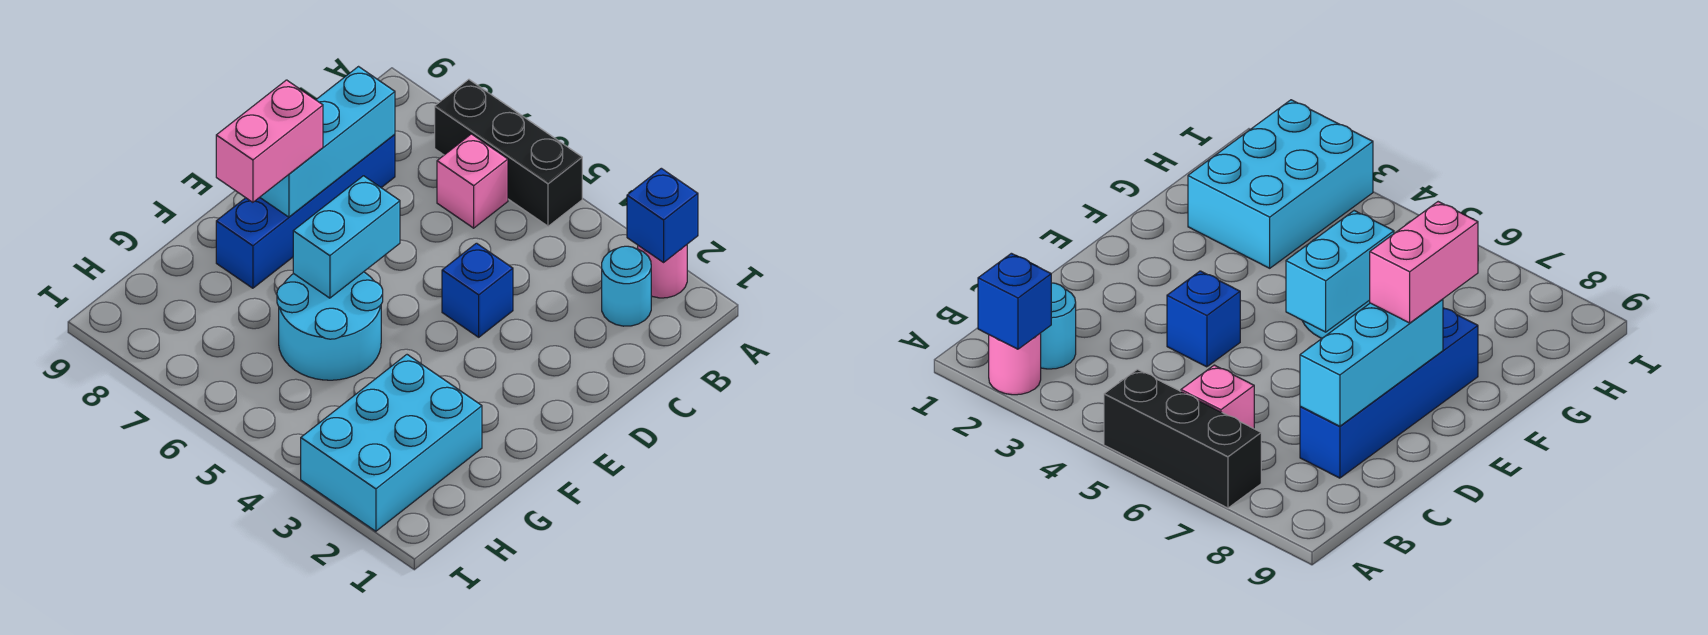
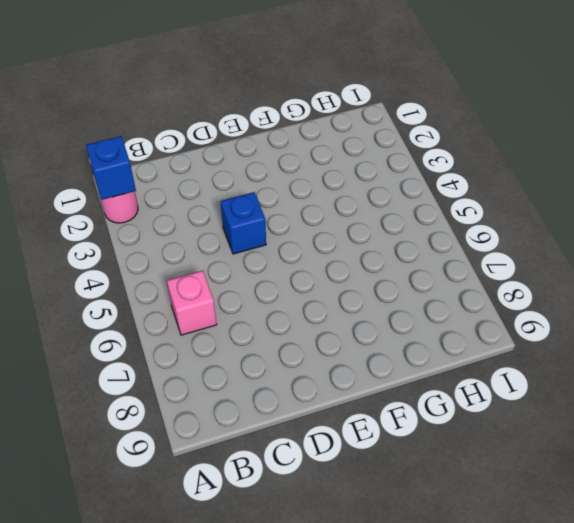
none -> black 1x3 brick [435,79,582,226]
none -> cyan 1x1 round brick [602,246,651,326]
none -> blue 1x4 brick [216,134,395,288]

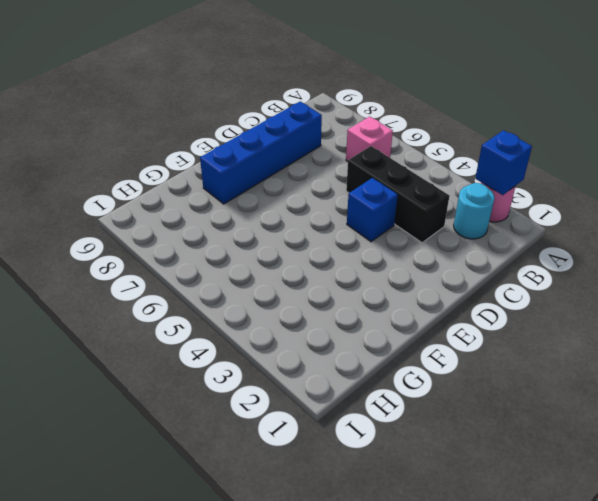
black 1x3 brick [346,146,449,243] -> black 1x3 brick moved to [435,79,582,226]
none -> cyan 2x2 round brick [277,272,383,380]
none -> cyan 2x3 brick [301,355,482,531]
none -> cyan 1x3 brick [260,67,395,217]

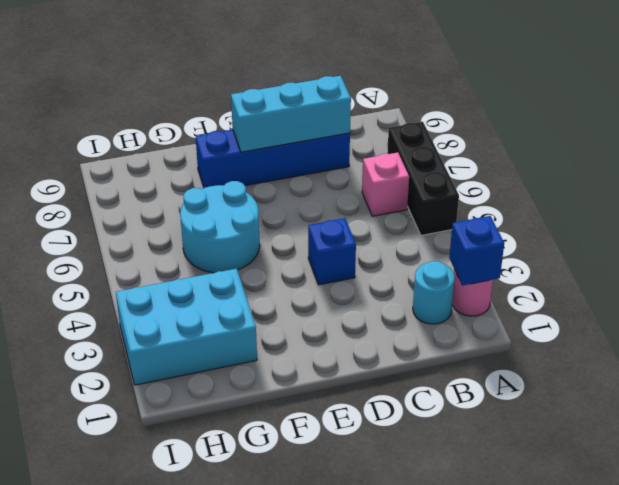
none -> cyan 1x2 brick [293,176,400,298]
none -> pink 1x2 brick [216,80,323,202]

